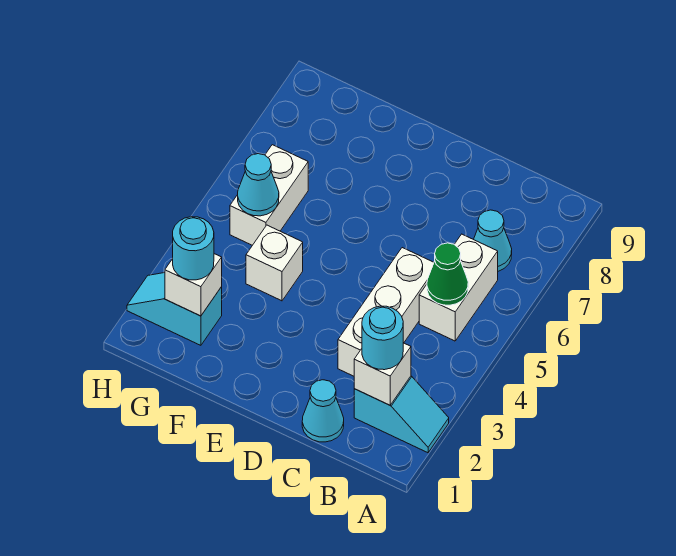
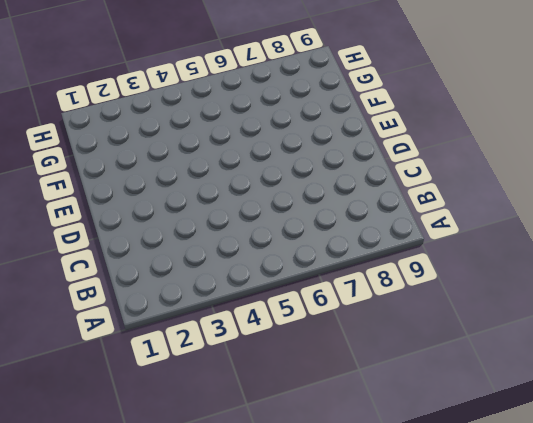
none -> cyan 1x2 slope [354,376,449,453]
none -> white 1x2 brick [419,234,498,341]
none -> cyan 1x1 cone [474,210,512,271]

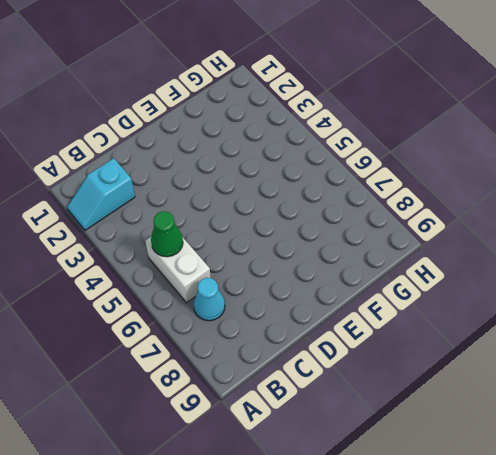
none -> cyan 1x1 cone [302,380,344,442]
none -> white 1x3 brick [338,248,434,376]
none -> white 1x1 brick [246,225,303,301]

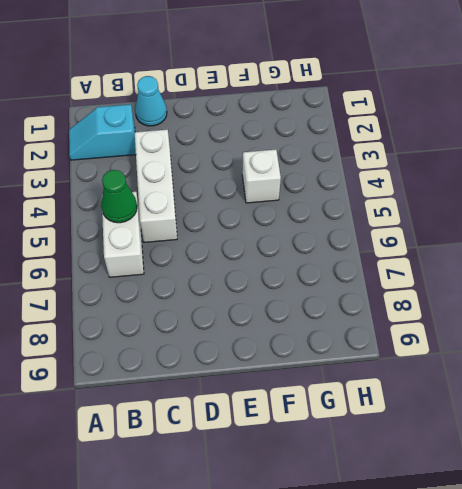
none -> cyan 1x1 cone [474,210,512,271]
none -> cyan 1x2 slope [127,273,222,345]
none -> white 1x2 brick [230,145,308,245]

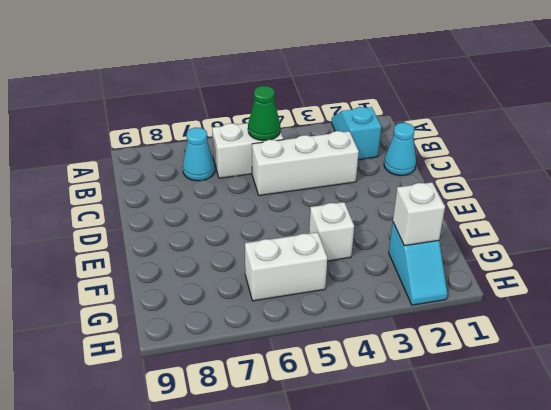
none -> white 1x1 brick [354,343,411,405]
none -> cyan 1x1 cone [238,154,279,216]
none -> cyan 1x1 round brick [362,306,403,370]

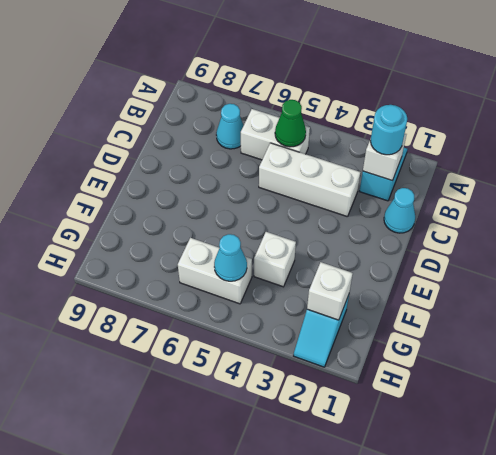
none -> cyan 1x1 round brick [173,217,214,280]

